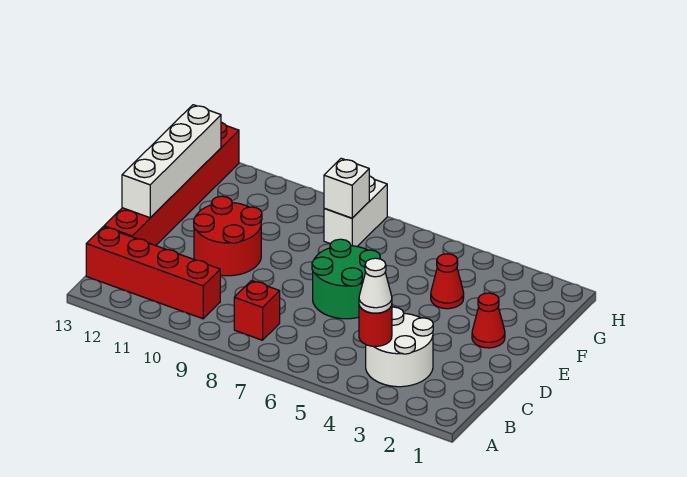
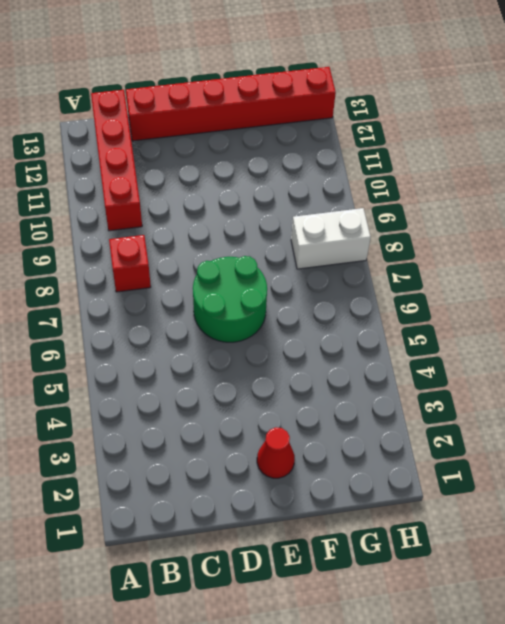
none -> white 2x2 round brick [366,307,433,387]
none -> red 2x2 round brick [194,196,262,276]
none -> red 1x1 cone [431,254,464,309]

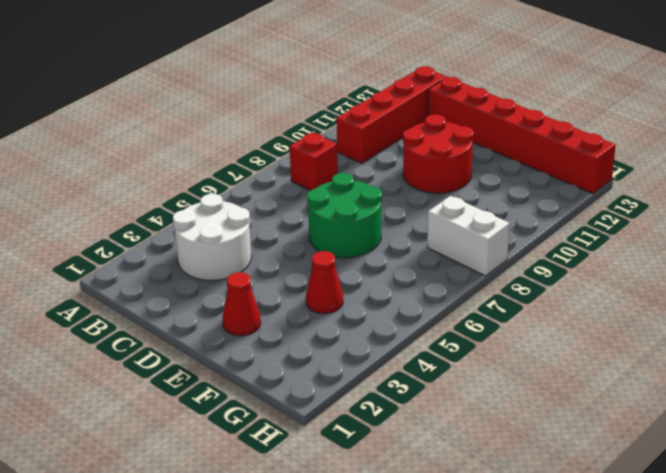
none -> red 1x1 round brick [359,306,392,346]
none -> white 1x4 brick [122,105,221,218]
none -> white 1x1 brick [324,158,369,218]

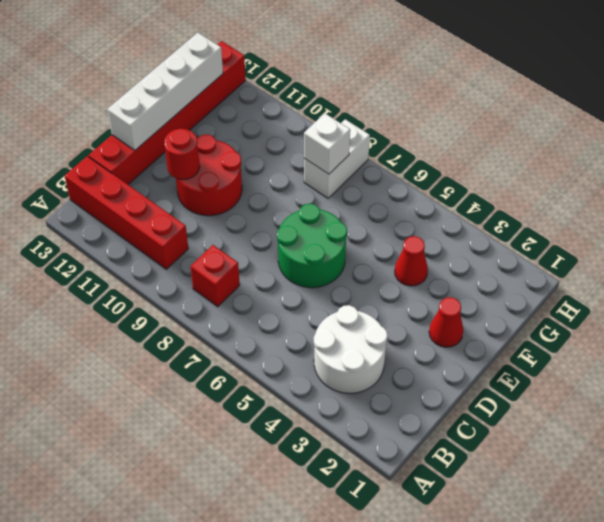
red 1x1 round brick [164,129,200,180] -> red 1x1 round brick moved to [359,306,392,346]
none -> white 1x1 cone [359,258,392,313]

